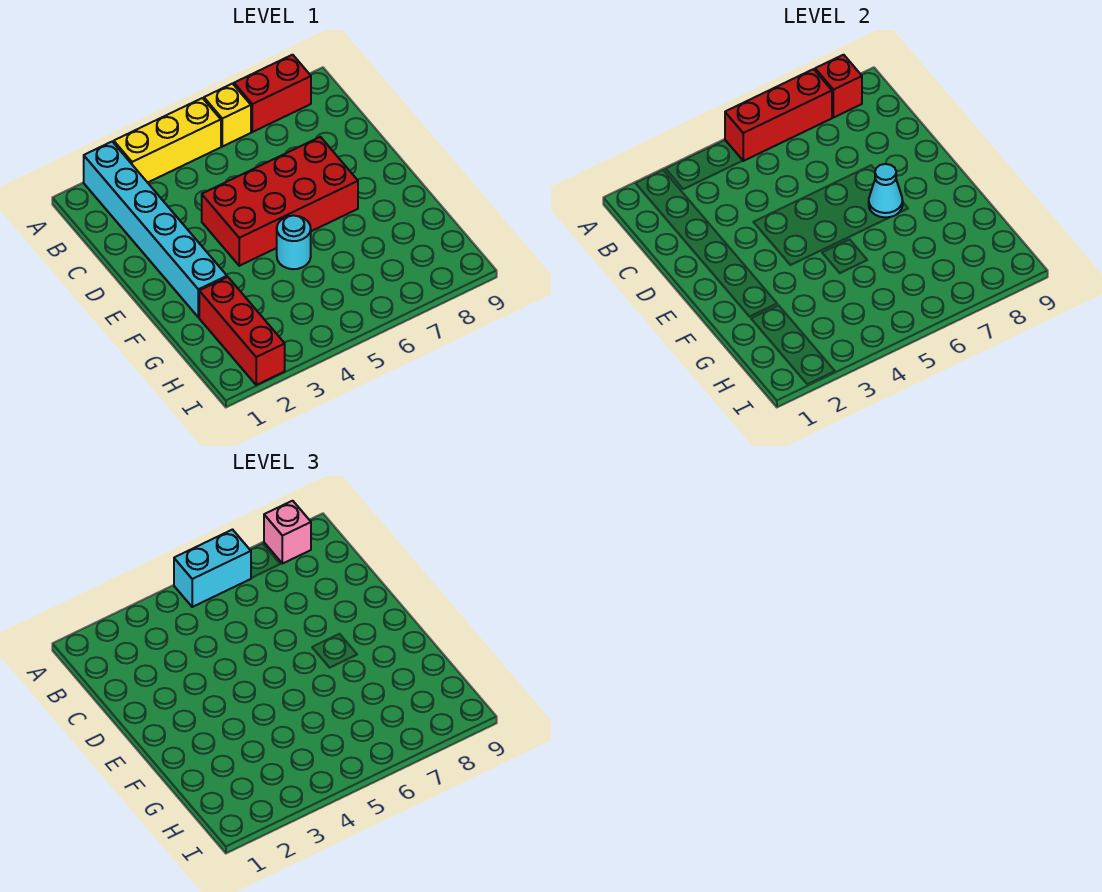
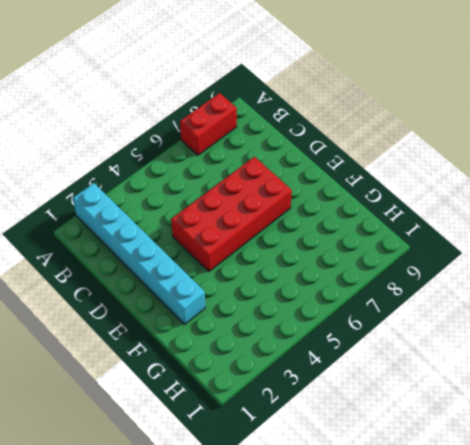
none -> yellow 1x3 brick [114,98,221,183]
none -> yellow 1x1 brick [204,84,251,146]
none -> cyan 1x1 round brick [277,215,311,269]

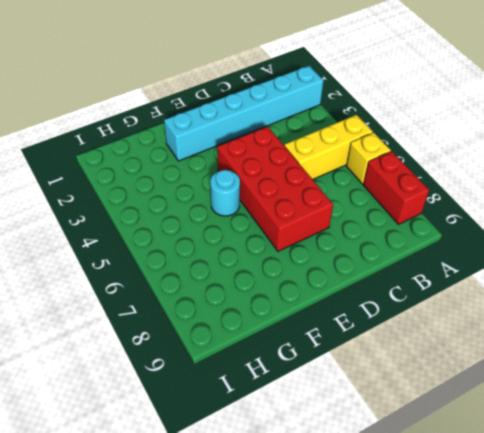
yellow 1x3 brick [284,115,373,180] -> yellow 1x3 brick turned to [114,98,221,183]
none -> red 1x3 brick [199,277,285,385]
none -> red 1x3 brick [725,69,832,161]
none -> red 1x1 brick [815,55,862,118]

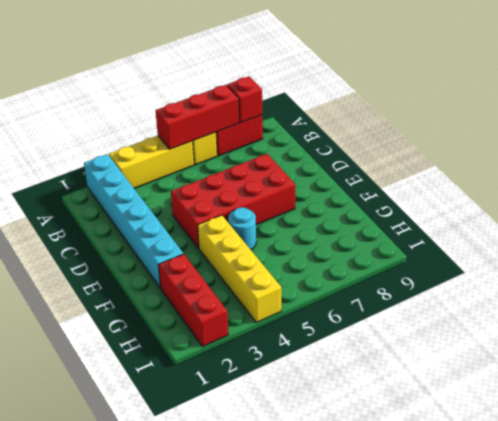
yellow 1x4 brick [198,215,281,322] -> none
none -> cyan 1x1 cone [869,164,903,217]
none -> cyan 1x2 brick [174,530,251,607]
none -> pink 1x1 brick [264,501,311,564]

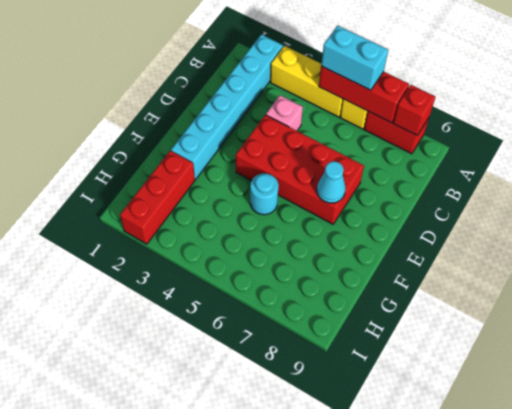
pink 1x1 brick [266,95,303,131] -> pink 1x1 brick moved to [264,501,311,564]

